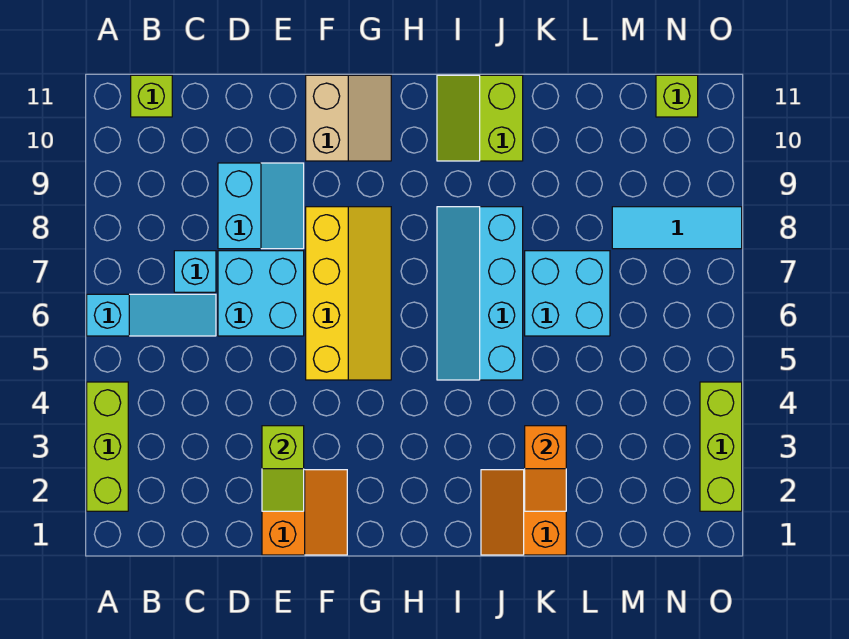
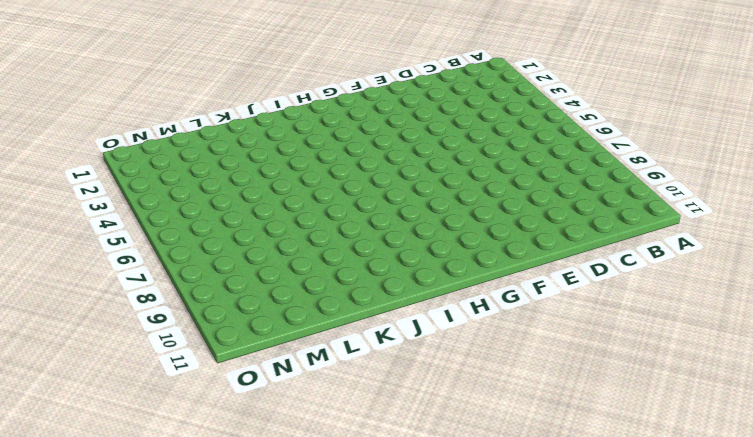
none -> lime 1x3 brick [87,382,128,511]
none -> cyan 1x3 slope [87,294,216,336]
none -> lime 1x1 brick [131,75,172,117]

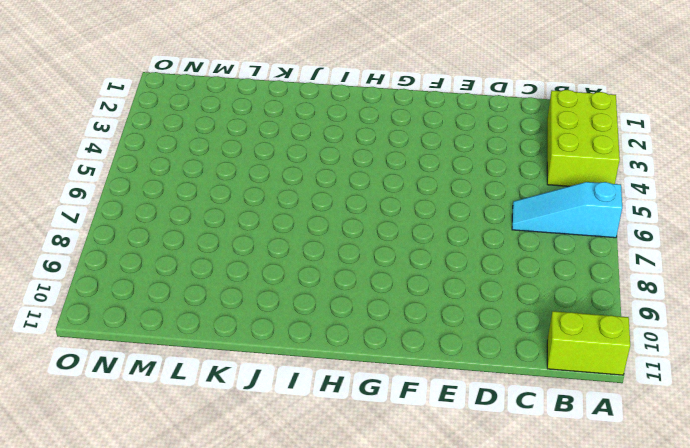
lime 2x3 brick [547,90,620,186] -> lime 1x3 brick [87,382,128,511]
lime 1x2 brick [547,311,630,375] -> lime 1x1 brick [131,75,172,117]
none -> cyan 1x1 brick [174,251,216,292]
none -> cyan 2x2 brick [218,251,304,336]
none -> cyan 2x2 slope [218,163,304,249]

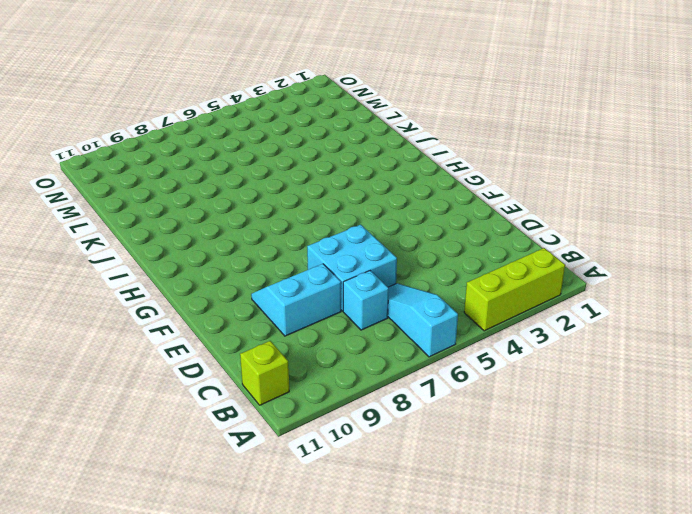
none -> orange 2x2 slope [262,470,347,555]
none -> yellow 2x4 slope [306,207,391,380]
none -> tan 2x2 slope [306,75,391,161]

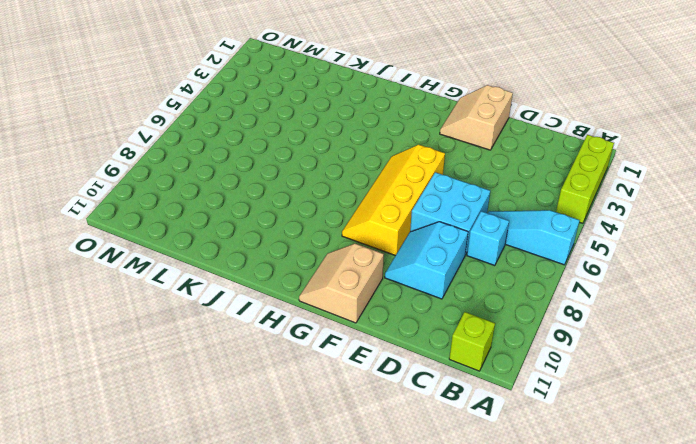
tan 2x2 slope [440,85,513,150] -> orange 2x2 slope [262,470,347,555]
none -> cyan 2x4 slope [437,207,523,380]
none -> lime 2x2 slope [437,75,523,161]
none -> orange 2x2 slope [481,470,566,555]

